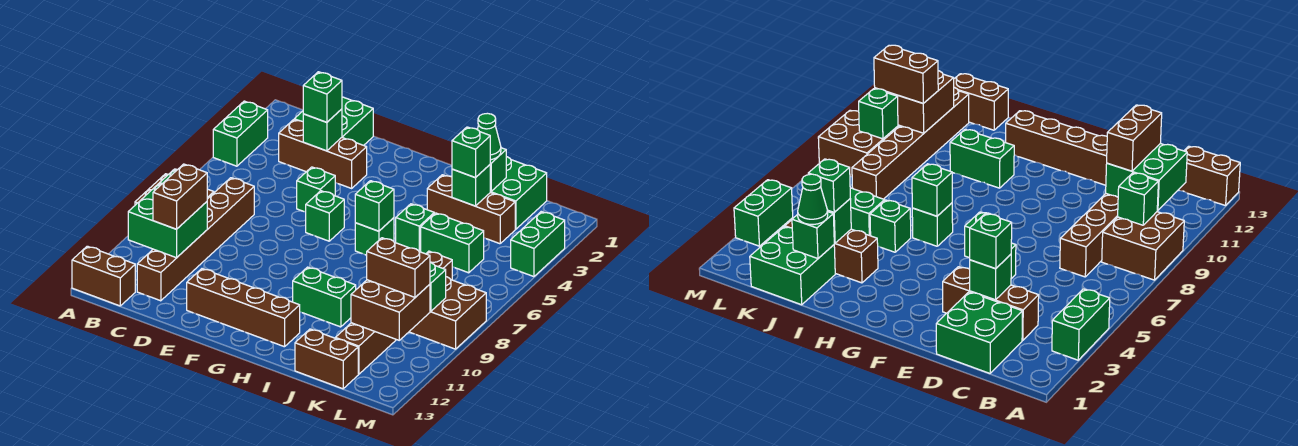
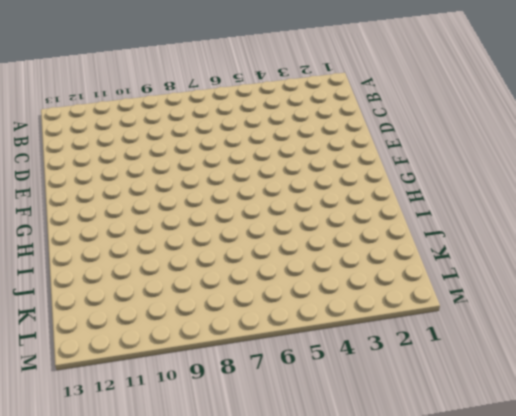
none -> green 1x2 brick [213,101,268,166]
none -> brown 2x2 brick [1102,212,1184,280]
none -> brown 1x2 brick [72,246,135,306]
none -> green 2x2 brick [294,97,373,145]

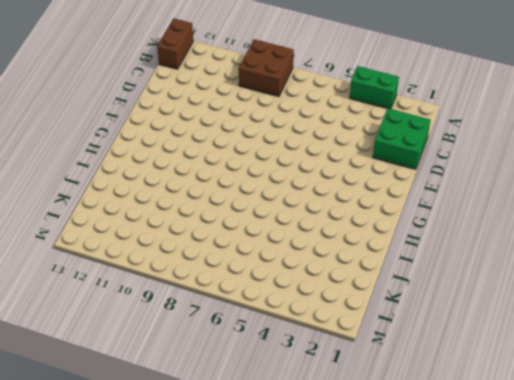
none -> brown 1x3 brick [279,120,367,188]
none -> brown 1x6 brick [137,178,254,301]
none -> green 1x1 brick [297,167,335,212]
none -> brown 1x4 brick [187,269,300,347]

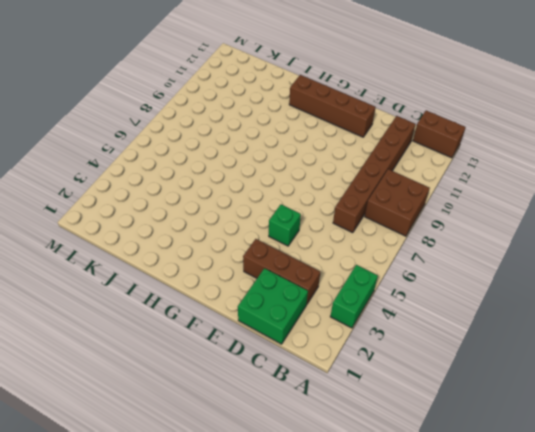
none -> green 1x1 brick [306,191,344,241]
none -> green 1x1 brick [355,218,394,255]
none -> green 1x2 brick [293,267,356,327]
none -> brown 1x3 brick [427,175,515,244]

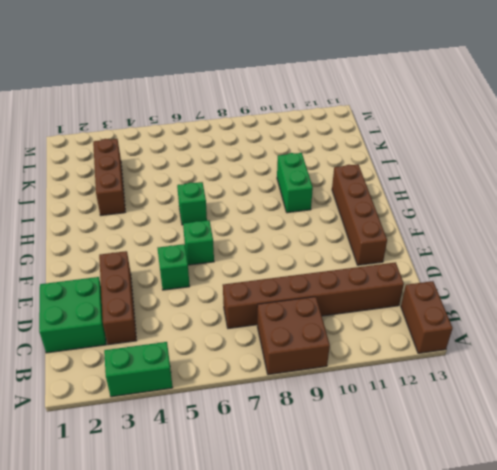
none -> green 1x1 brick [396,204,434,252]
none -> green 2x2 brick [490,157,547,229]
none -> green 1x2 brick [421,213,484,273]
none -> brown 1x2 brick [295,329,358,389]

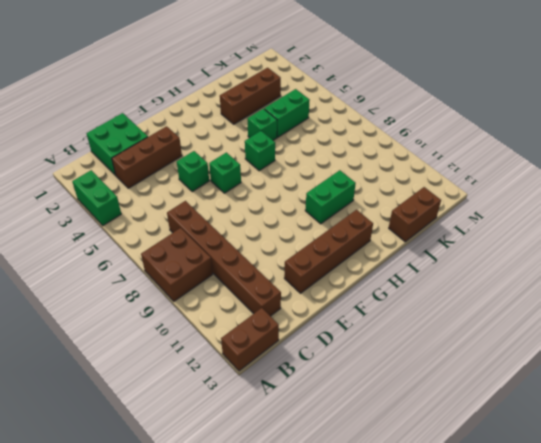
none -> green 2x2 brick [490,157,547,229]
none -> brown 1x6 brick [336,251,452,374]
none -> brown 2x2 brick [409,277,486,349]
none -> green 1x2 brick [511,212,565,277]

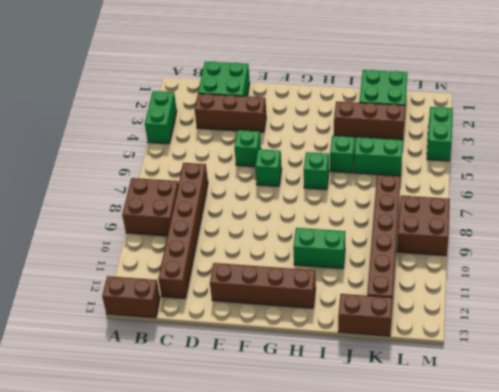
none -> green 1x1 brick [1118,173,1158,225]
none -> green 2x2 brick [128,183,207,258]
none -> green 1x1 brick [303,109,342,151]
none -> green 1x1 brick [355,181,394,231]

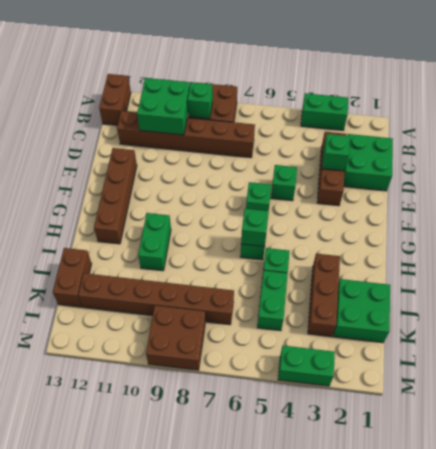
none -> green 1x1 brick [490,148,506,192]
none -> green 1x1 brick [452,165,490,206]
none -> brown 2x2 brick [351,280,430,340]
none -> green 1x1 brick [430,263,446,312]

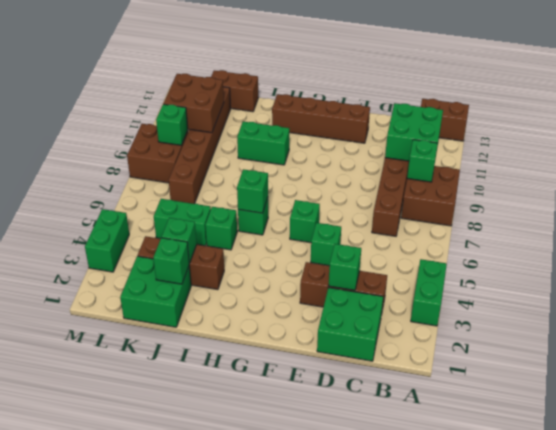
none -> brown 1x2 brick [153,164,207,229]
none -> green 1x1 brick [303,72,342,122]
none -> green 1x1 cone [477,113,501,160]
none -> green 1x1 brick [452,127,490,178]

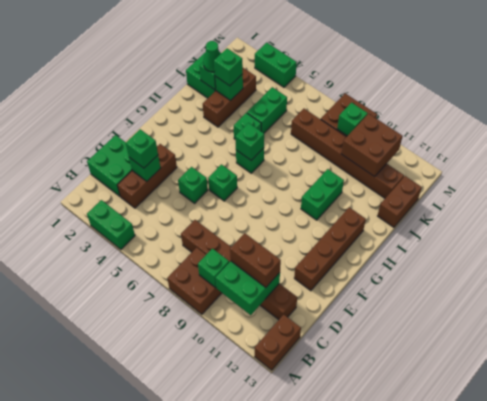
none -> brown 1x2 brick [367,238,430,297]

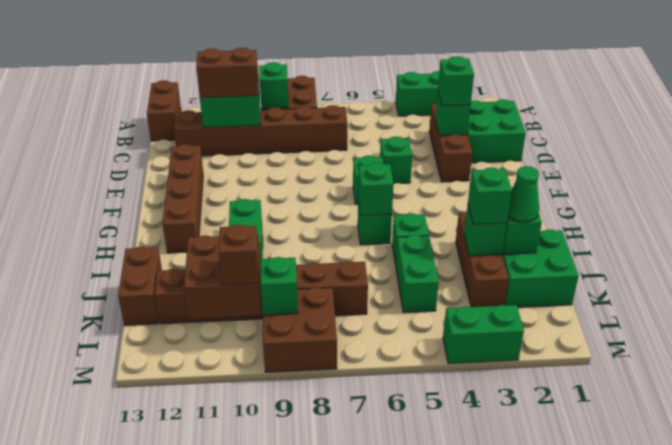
brown 1x1 brick [219,225,259,285] -> brown 1x2 brick [367,238,430,297]

